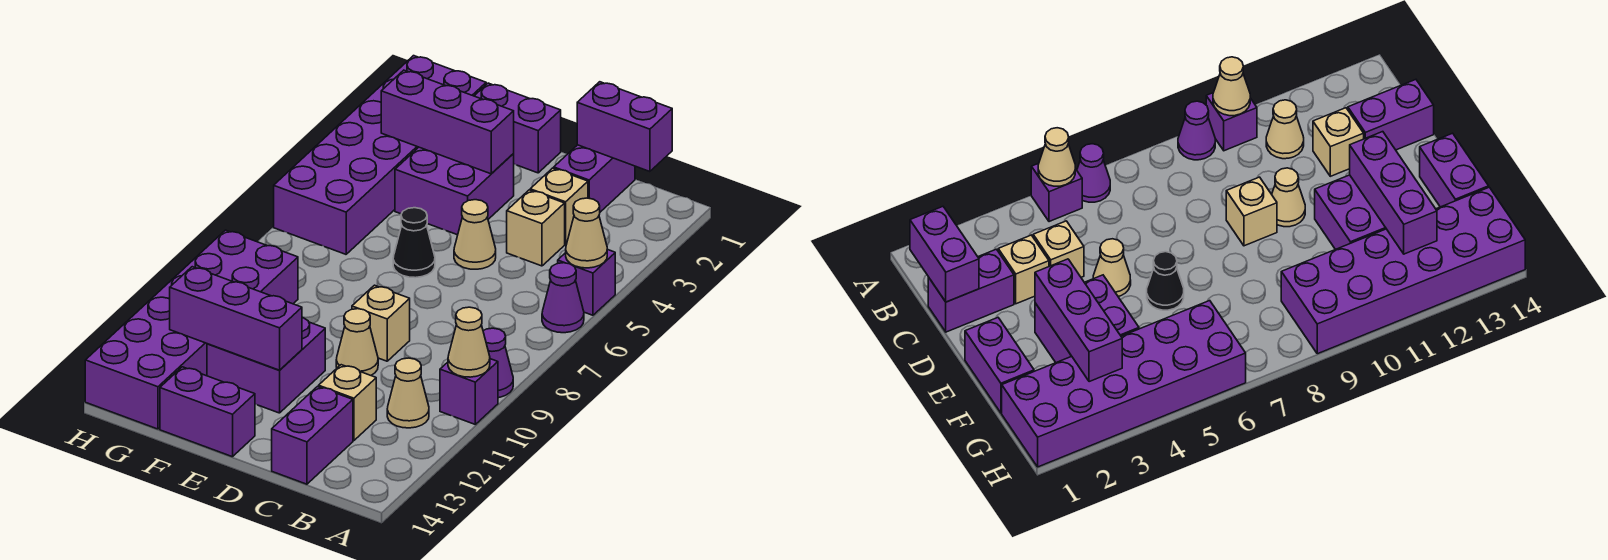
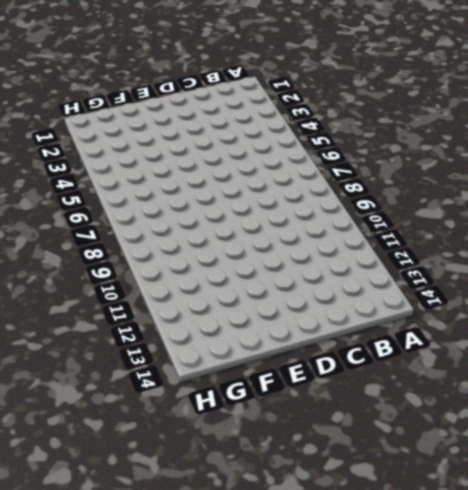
none -> purple 1x1 brick [558,249,615,315]
none -> purple 1x1 cone [542,263,584,333]
none -> purple 1x1 cone [483,328,513,398]

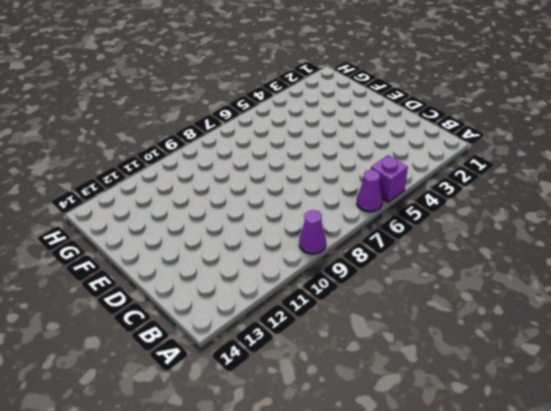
none -> purple 1x1 brick [440,359,498,424]
none -> tan 1x1 cone [387,358,429,428]
none -> purple 1x2 brick [554,145,635,212]

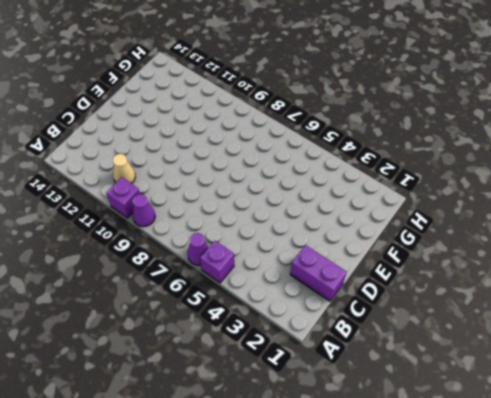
none -> tan 1x1 brick [530,168,588,244]
none -> tan 1x1 brick [507,190,565,266]
none -> tan 1x1 brick [319,365,376,441]

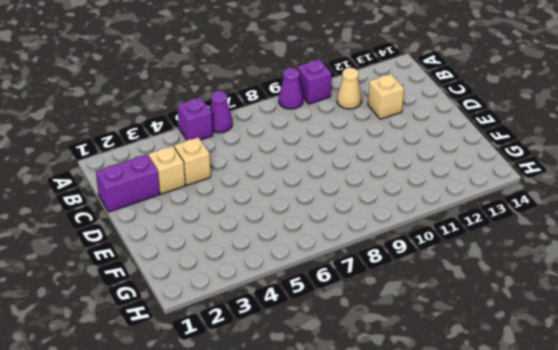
none -> purple 1x2 brick [272,386,353,484]
none -> tan 1x1 cone [454,200,496,269]
none -> tan 1x1 brick [352,285,410,361]

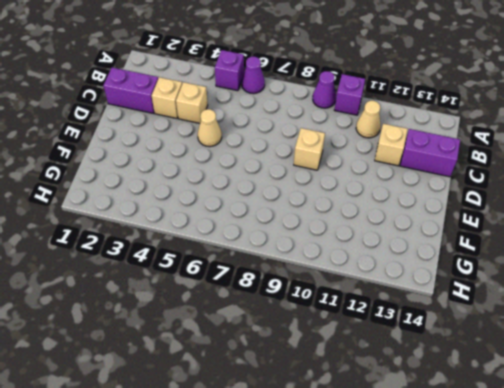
none -> tan 1x1 cone [336,309,378,375]
none -> purple 1x2 brick [475,83,561,173]
none -> purple 2x2 brick [395,147,514,235]

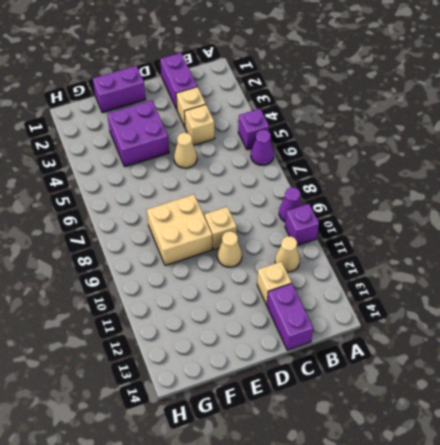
tan 2x2 brick [147,194,212,266] -> none
none -> black 1x1 cone [393,208,435,278]
none -> purple 2x2 brick [207,318,325,413]
none -> purple 1x2 brick [160,367,255,457]

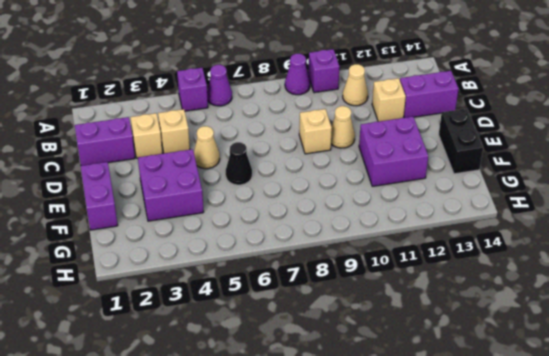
black 1x2 brick [439,109,483,174] -> purple 1x2 brick [160,367,255,457]
none -> purple 2x6 brick [274,56,486,254]
none -> purple 2x6 brick [85,230,298,429]
none -> tan 1x1 cone [566,198,607,268]

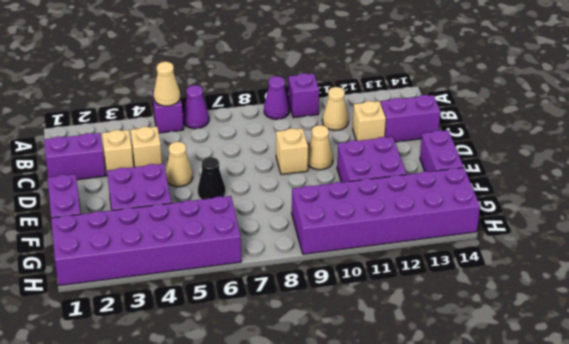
none -> tan 1x1 cone [448,307,490,377]
none -> purple 1x2 brick [577,82,672,172]
none -> purple 1x3 brick [381,70,514,174]

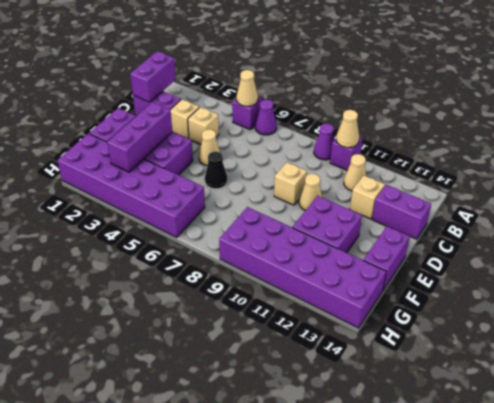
none -> purple 1x3 brick [170,267,302,370]

